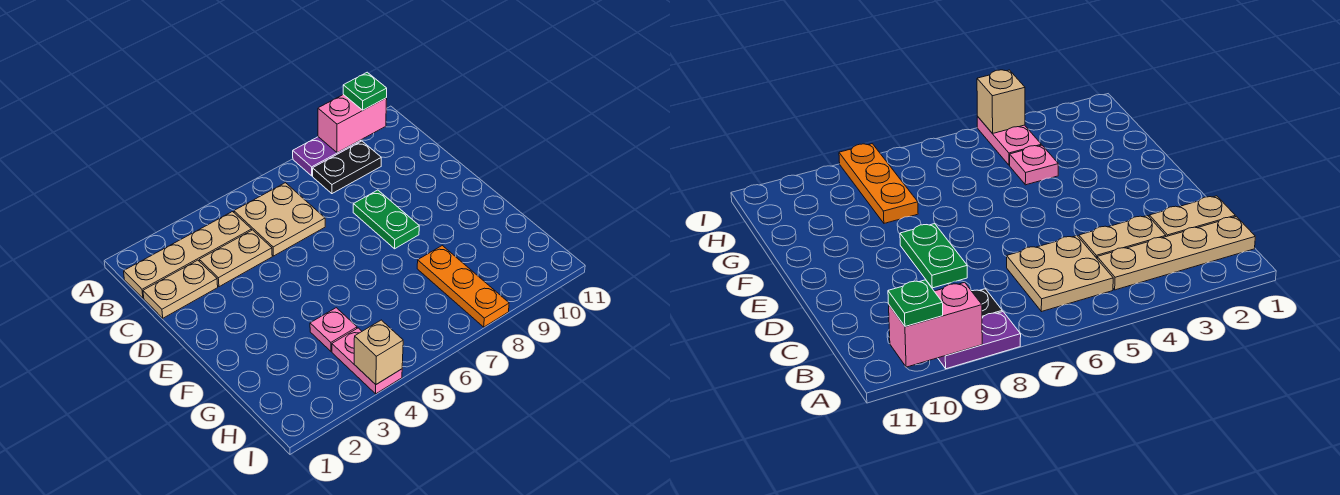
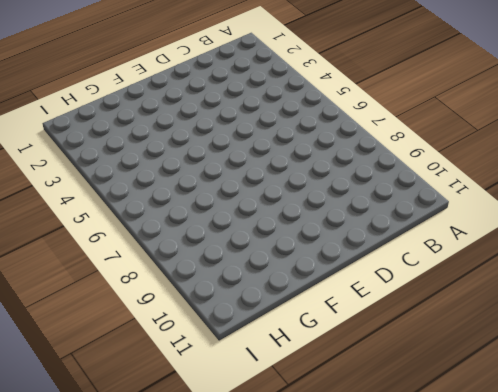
none -> purple 1x2 plate [293,137,361,176]
none -> tan 1x4 plate [124,212,252,298]
none -> tan 2x2 plate [234,183,325,256]

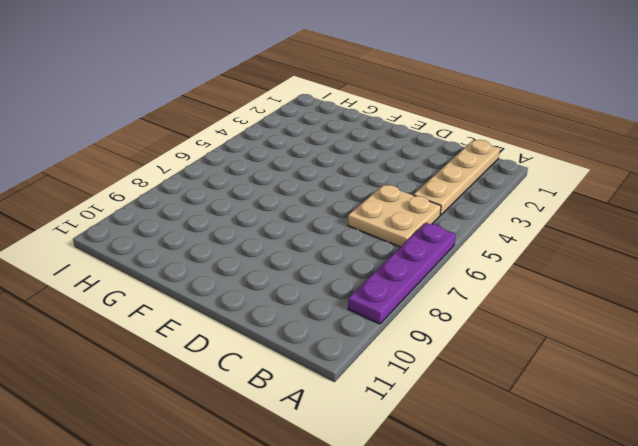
purple 1x4 plate [348,223,456,324] -> purple 1x2 plate [293,137,361,176]
none -> black 1x2 plate [313,141,381,194]
none -> tan 1x2 plate [143,260,218,318]
none -> tan 1x2 plate [199,230,272,287]

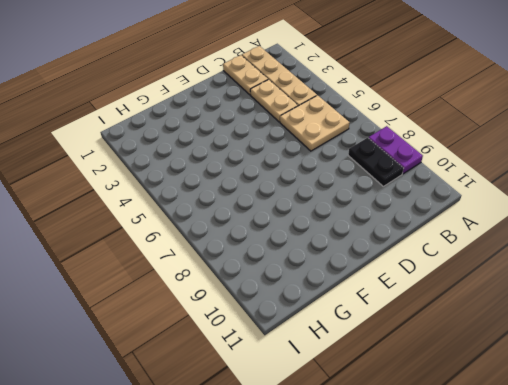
none -> green 1x2 plate [353,190,419,249]
none -> pink 1x1 plate [310,308,357,351]
none -> orange 1x3 plate [417,246,509,327]

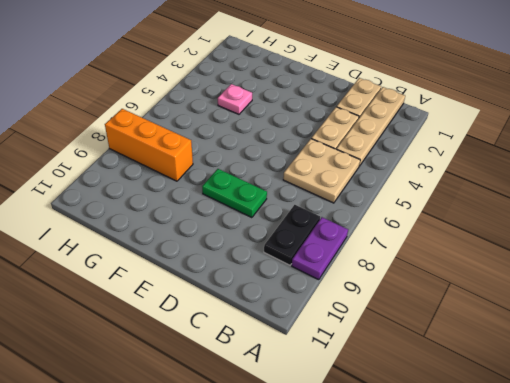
orange 1x3 brick [105,109,193,181] -> orange 1x3 plate [417,246,509,327]
none -> pink 1x2 plate [332,328,402,394]
none -> pink 1x2 brick [318,95,387,153]
none -> tan 1x1 brick [354,320,403,384]

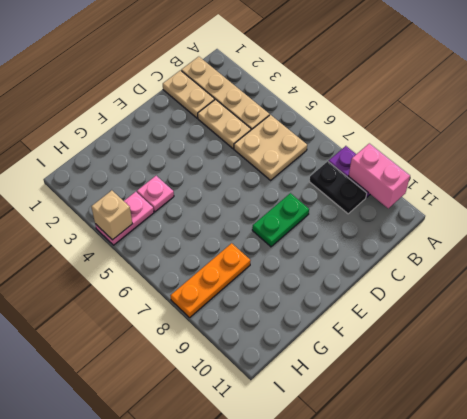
none -> green 1x1 plate [343,72,387,110]

